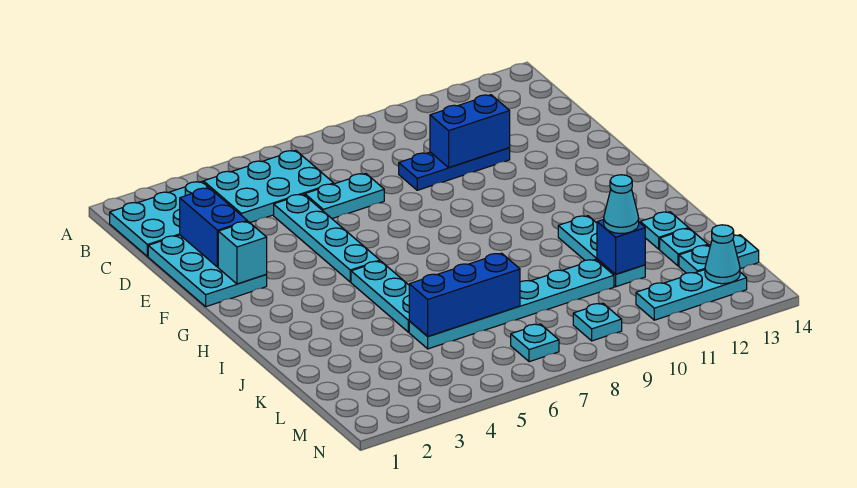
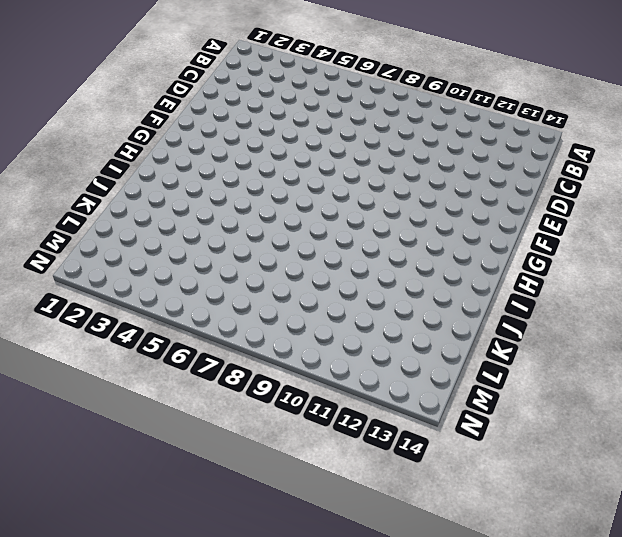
none -> cyan 2x3 plate [110,182,209,257]
none -> cyan 2x3 plate [203,150,334,223]
none -> cyan 2x3 plate [148,235,267,307]

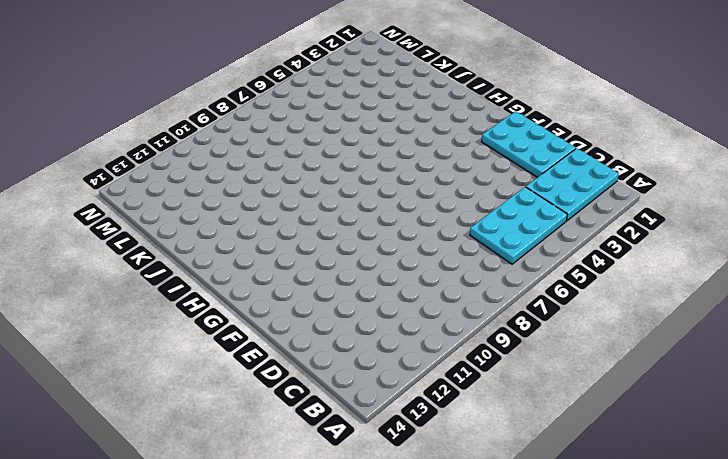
none -> cyan 1x4 plate [274,194,380,282]
none -> cyan 1x2 plate [305,174,384,219]
none -> blue 1x3 plate [399,148,510,190]

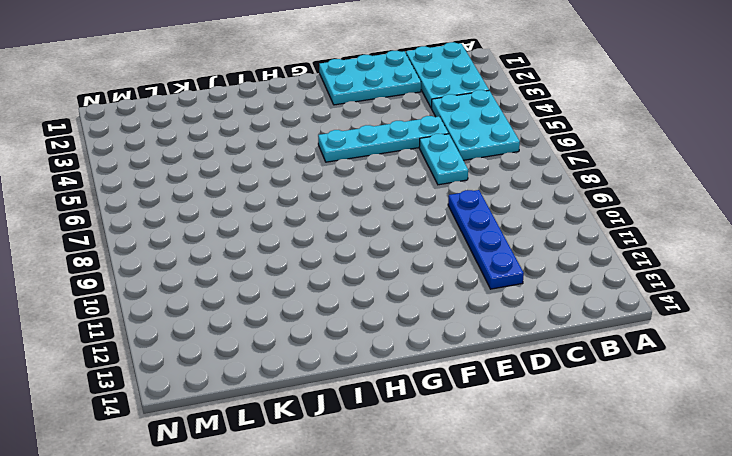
blue 1x4 plate [448,190,524,289] -> blue 1x3 plate [399,148,510,190]
none -> cyan 1x3 plate [351,261,409,332]
none -> cyan 1x3 plate [558,216,645,287]
none -> cyan 1x1 plate [640,212,689,249]

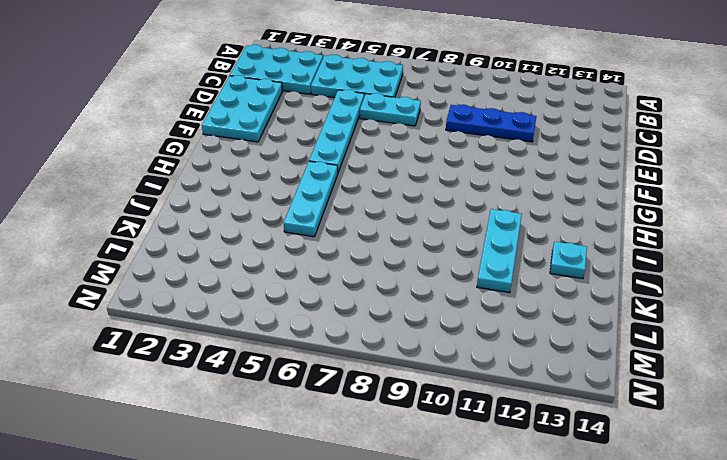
none -> cyan 1x6 plate [409,260,614,349]
none -> cyan 1x1 plate [660,228,708,266]
none -> cyan 1x2 plate [679,235,759,273]

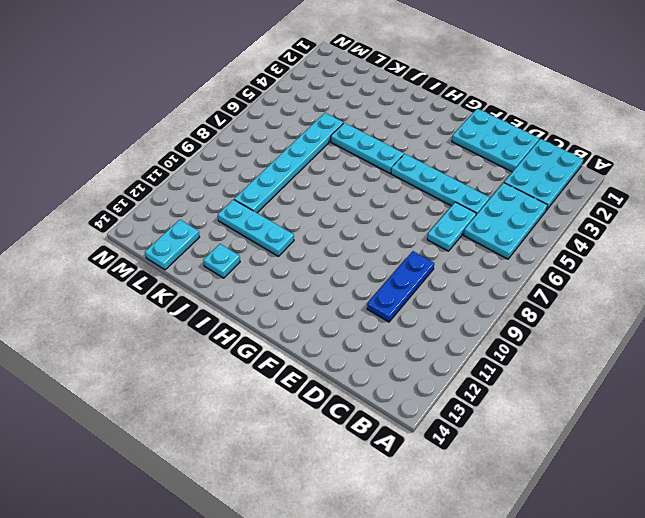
none -> cyan 1x1 plate [660,228,708,266]
none -> cyan 1x1 plate [511,324,559,362]
none -> cyan 1x1 plate [573,303,622,341]

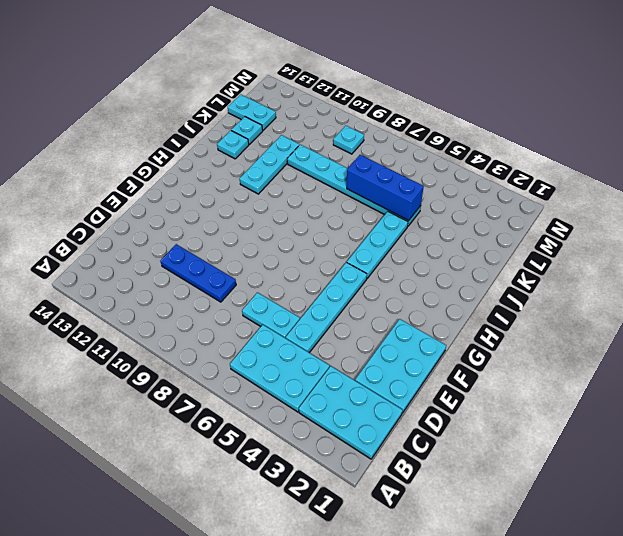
none -> cyan 1x1 plate [511,324,559,362]
none -> cyan 1x3 plate [636,270,747,320]
none -> blue 1x2 brick [180,188,247,267]

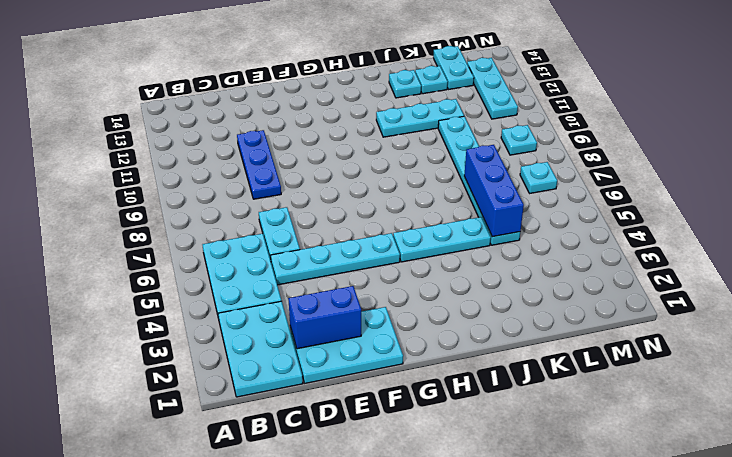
none -> blue 1x2 brick [430,95,510,168]
none -> cyan 1x1 brick [218,221,267,284]
none -> blue 1x1 brick [597,219,645,274]

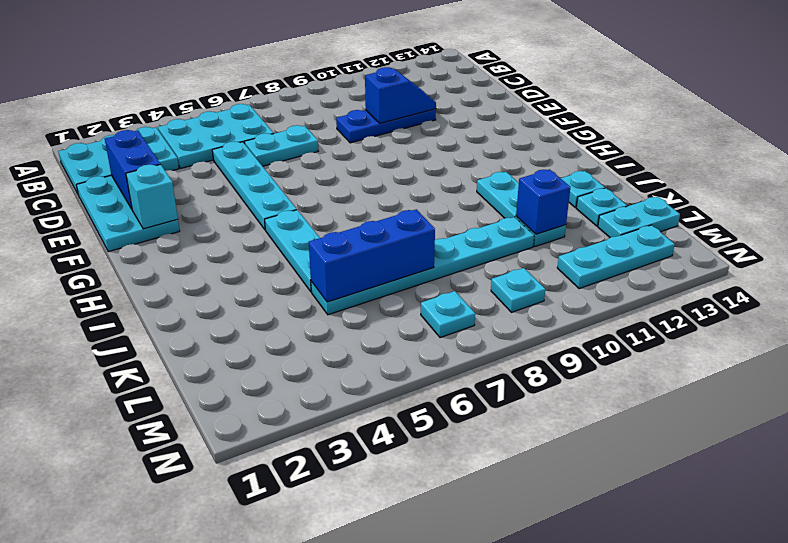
blue 1x2 slope [365,67,436,123] -> blue 1x2 brick [430,95,510,168]
none -> cyan 1x1 cone [705,225,740,284]
none -> cyan 1x1 cone [604,175,639,234]

